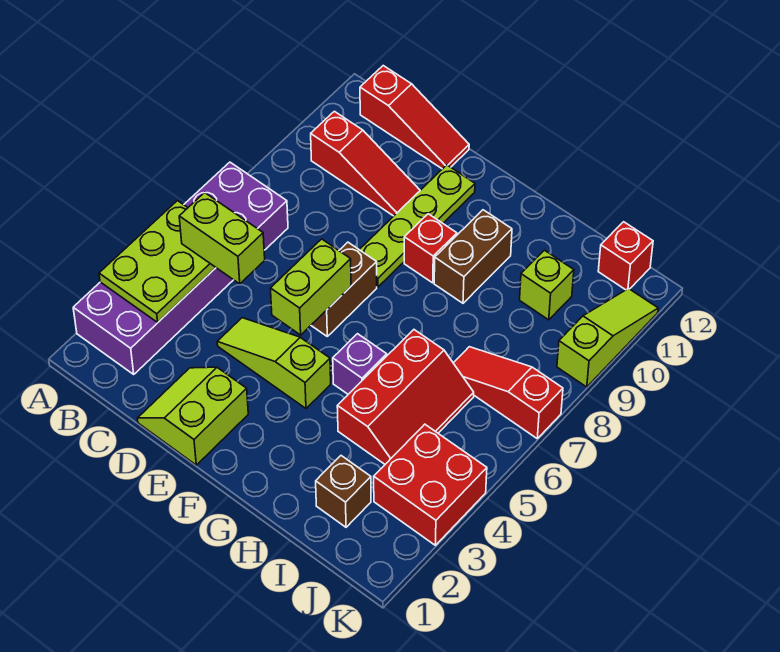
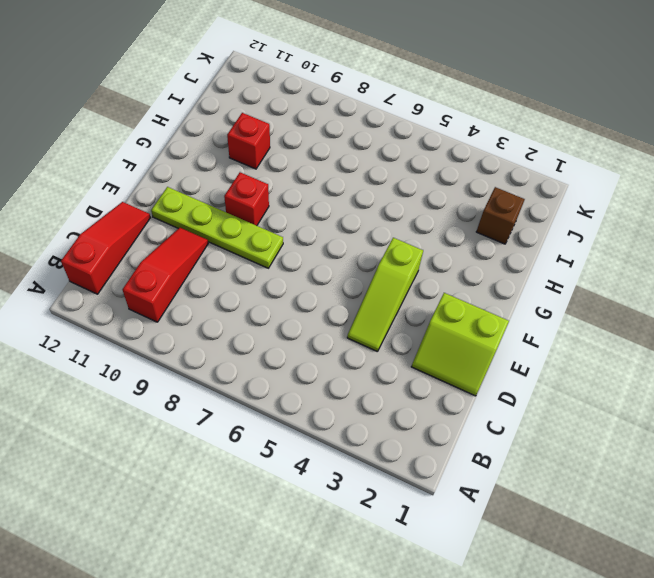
red 1x1 brick [227,113,270,169] -> red 1x1 brick moved to [598,222,653,290]
none -> purple 2x6 brick [73,162,288,374]
none -> brown 1x2 brick [311,242,377,336]
none -> purple 1x1 brick [333,334,387,394]

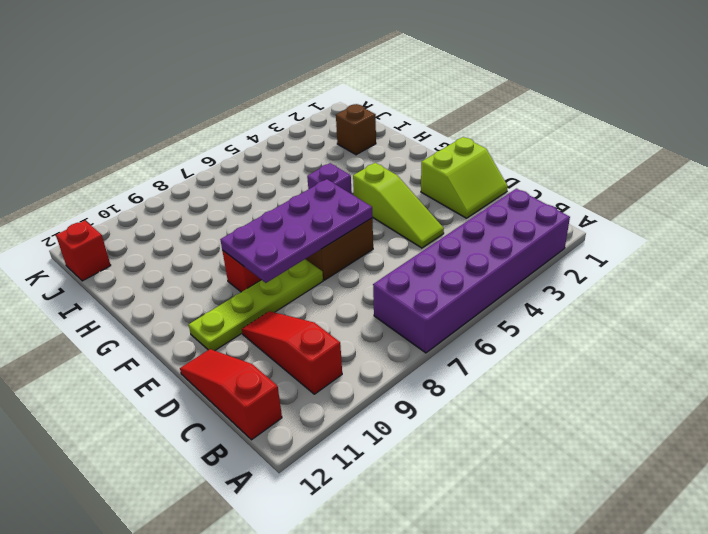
purple 2x4 plate [220,179,372,283] -> lime 1x2 brick [270,239,351,335]
none -> brown 1x2 brick [434,210,512,303]
none -> red 2x3 slope [337,330,474,464]
none -> red 1x3 slope [454,347,563,438]

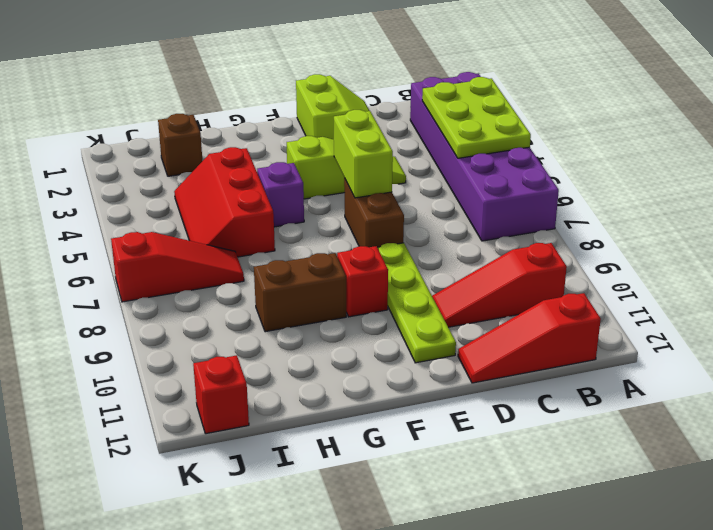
brown 1x2 brick [254,253,346,332] -> brown 1x2 brick turned to [434,210,512,303]
none -> lime 1x1 brick [520,250,574,320]
none -> red 2x2 brick [374,424,487,545]
none -> lime 1x3 slope [557,289,658,387]

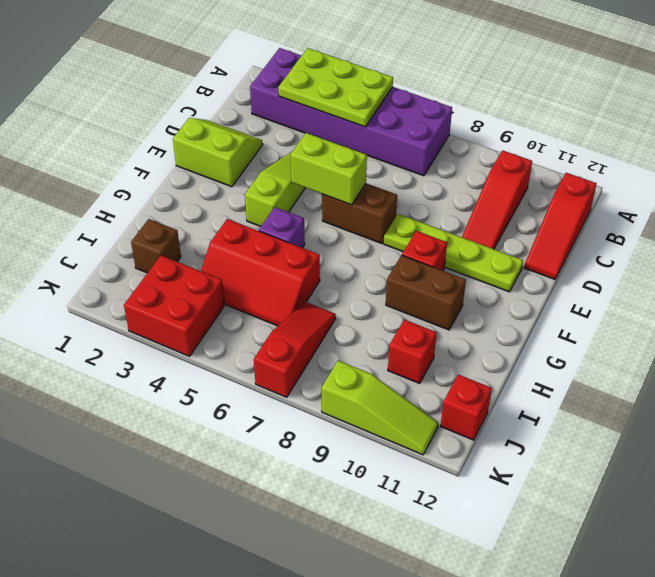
red 1x1 brick [388,320,437,383] -> lime 1x1 brick [520,250,574,320]
none -> lime 1x2 brick [179,193,265,284]

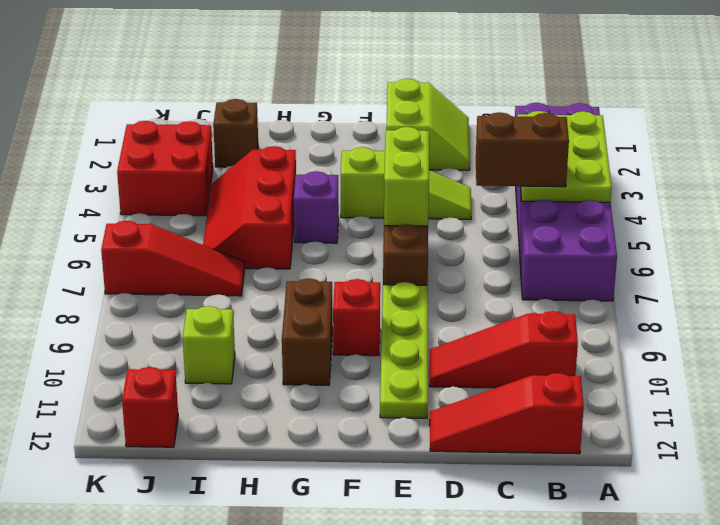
brown 1x2 brick [476,112,569,187] -> lime 1x2 brick [179,193,265,284]
none -> lime 1x3 slope [557,289,658,387]

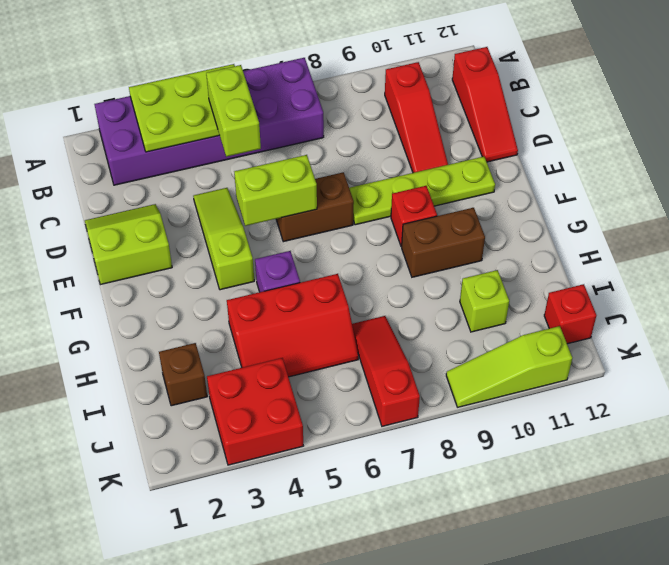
lime 1x3 slope [446,326,572,407] -> lime 1x3 slope turned to [557,289,658,387]

